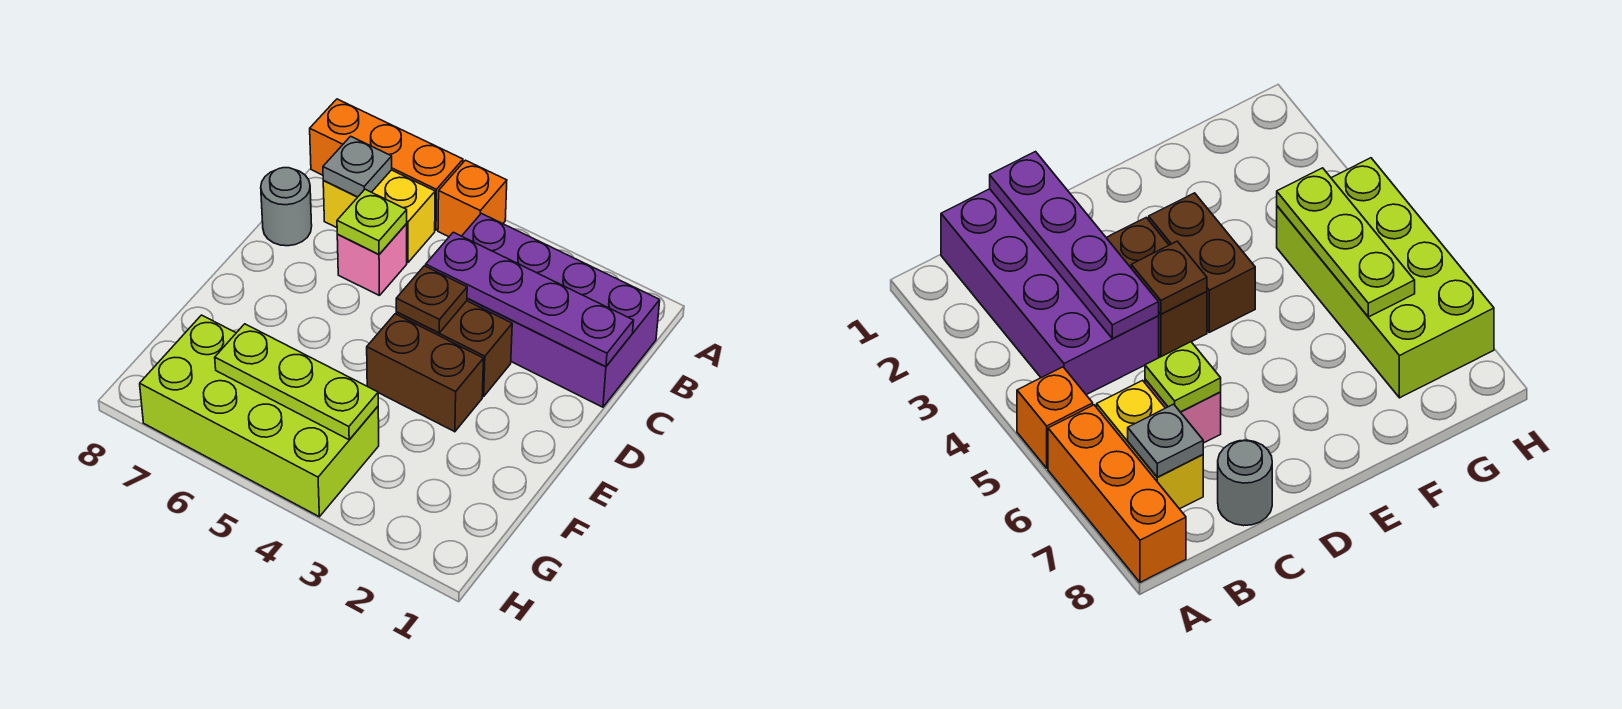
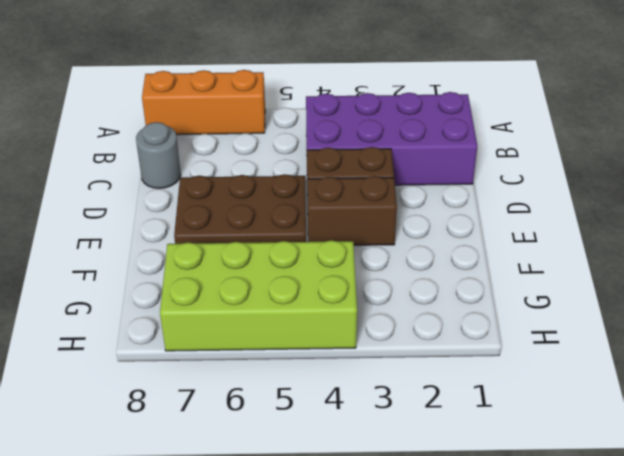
brown 2x3 plate [174,174,306,244] -> none
none -> orange 1x1 brick [438,160,507,237]
none -> yellow 1x2 brick [323,170,435,263]
none -> pink 1x1 brick [337,224,407,296]

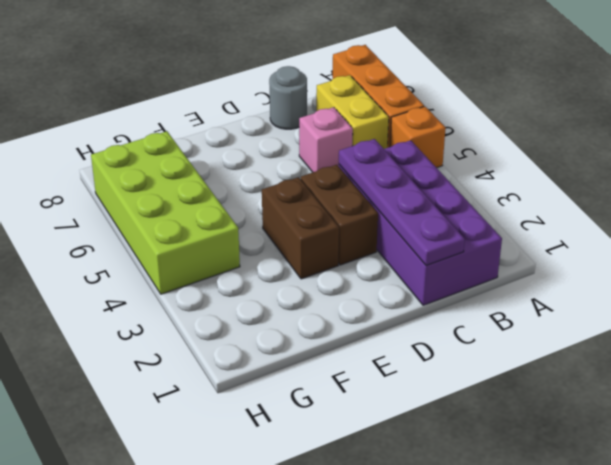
none -> grey 1x1 plate [323,136,392,197]
none -> lime 1x1 plate [337,189,407,254]
none -> brown 1x1 plate [396,266,467,333]

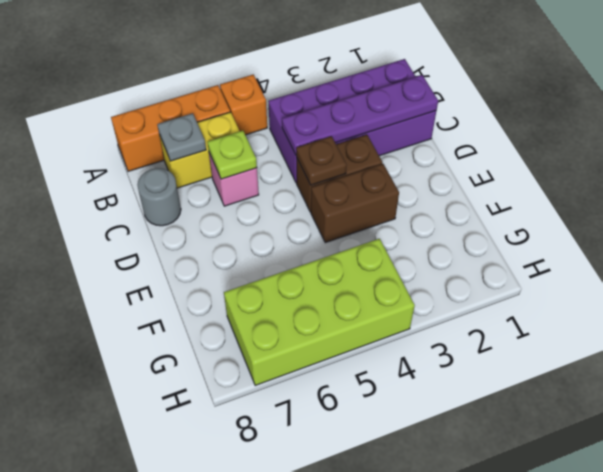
none -> lime 1x3 plate [215,324,378,440]

